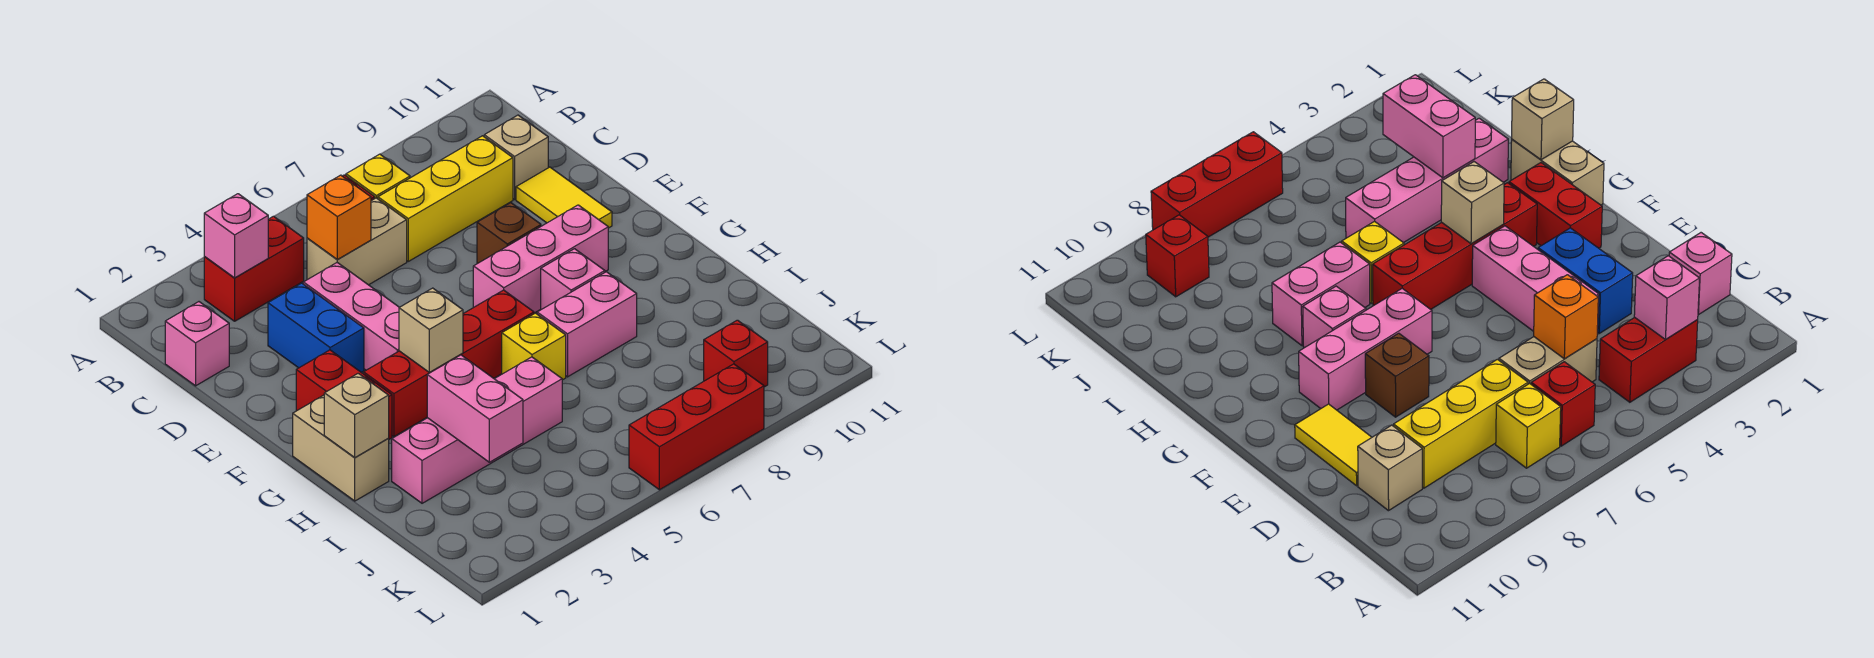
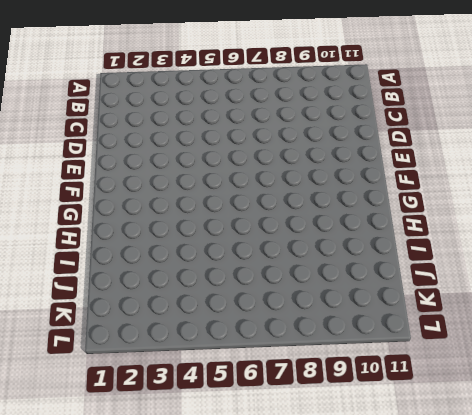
none -> red 1x2 brick [204,216,304,321]
none -> red 1x1 brick [1531,362,1595,446]
none -> yellow 1x1 brick [346,154,410,199]

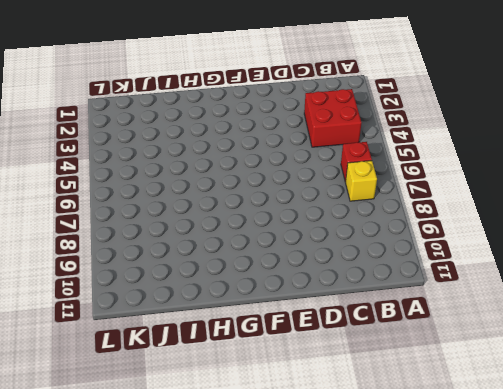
red 2x2 brick [304,89,361,147] -> red 1x2 brick [204,216,304,321]
none -> pink 1x1 brick [165,302,229,386]
none -> tan 1x2 brick [307,198,407,285]
none -> yellow 1x3 brick [378,136,513,261]

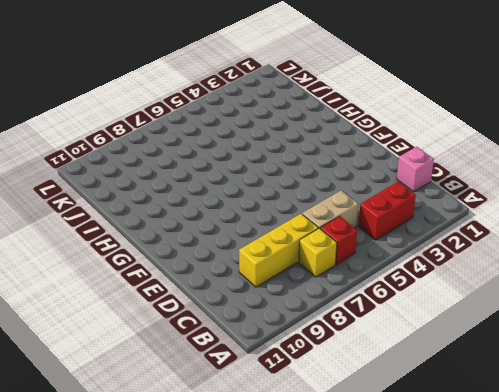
none -> tan 1x1 brick [484,115,548,199]
none -> blue 1x2 brick [268,283,364,372]
none -> pink 1x3 brick [303,263,399,370]

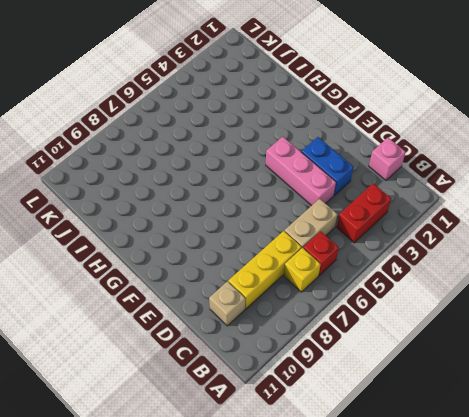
none -> yellow 1x2 tile [516,167,612,228]
none -> brown 1x1 brick [477,203,541,264]
none -> red 1x2 brick [296,350,392,439]

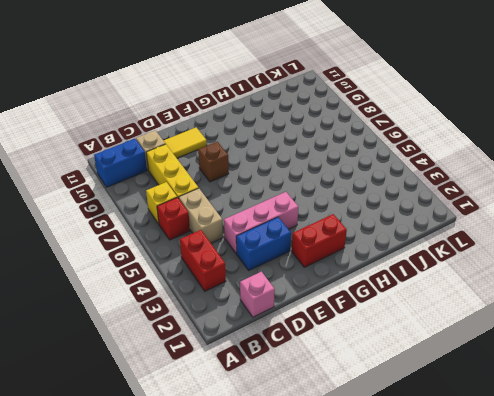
blue 1x2 brick [94,139,147,187] -> none
none -> pink 1x3 brick [473,205,608,313]
none -> tan 1x2 brick [293,395,389,501]
none -> red 1x4 brick [364,290,534,437]

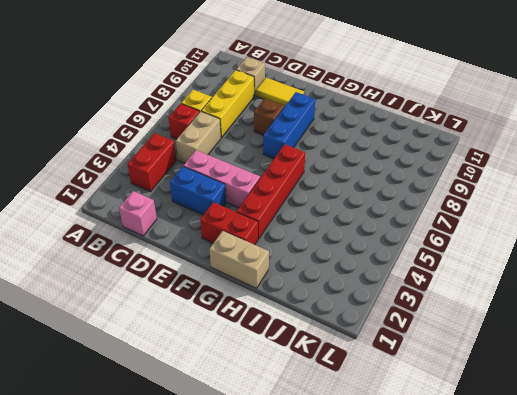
blue 1x3 brick [263,92,316,159] -> pink 1x3 brick [473,205,608,313]
none -> pink 1x1 brick [541,249,605,310]
none -> yellow 1x1 brick [502,313,566,380]
none -> pink 1x2 brick [537,272,637,377]

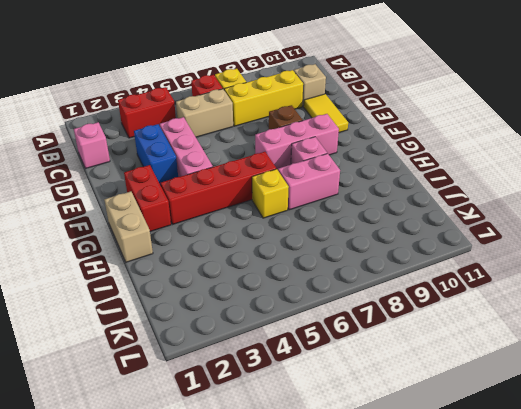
none -> pink 1x4 brick [392,357,562,503]
none -> red 1x1 brick [704,320,768,387]
none -> red 1x3 brick [629,364,764,490]

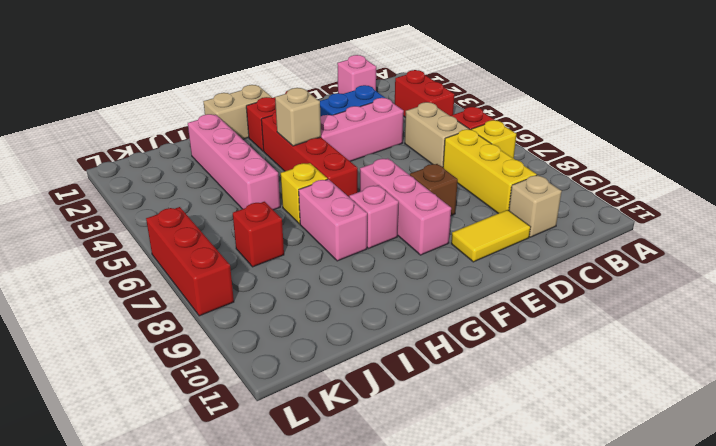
red 1x1 brick [233,202,284,267] -> red 1x1 brick moved to [704,320,768,387]
none -> pink 1x1 brick [204,194,268,278]
none -> orange 1x1 brick [307,175,371,259]
none -> tan 1x1 brick [324,373,389,458]

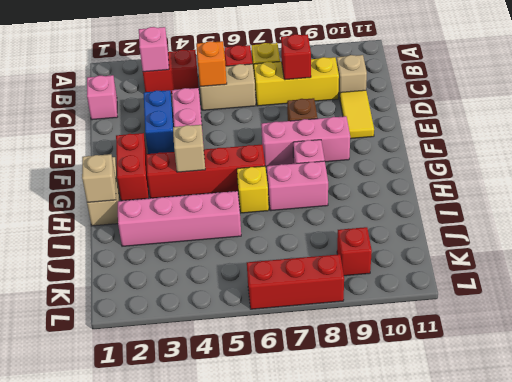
red 1x1 brick [281,34,311,80] -> none
none -> pink 1x2 brick [427,355,523,462]

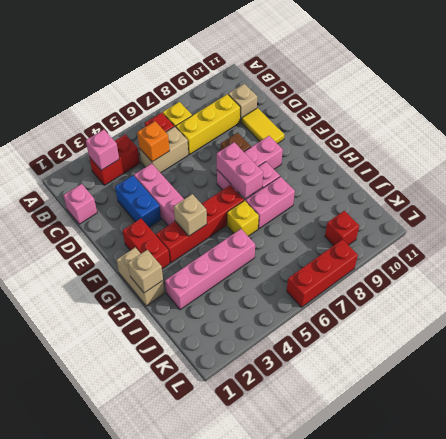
pink 1x2 brick [217,142,263,198] -> pink 1x2 brick moved to [427,355,523,462]

